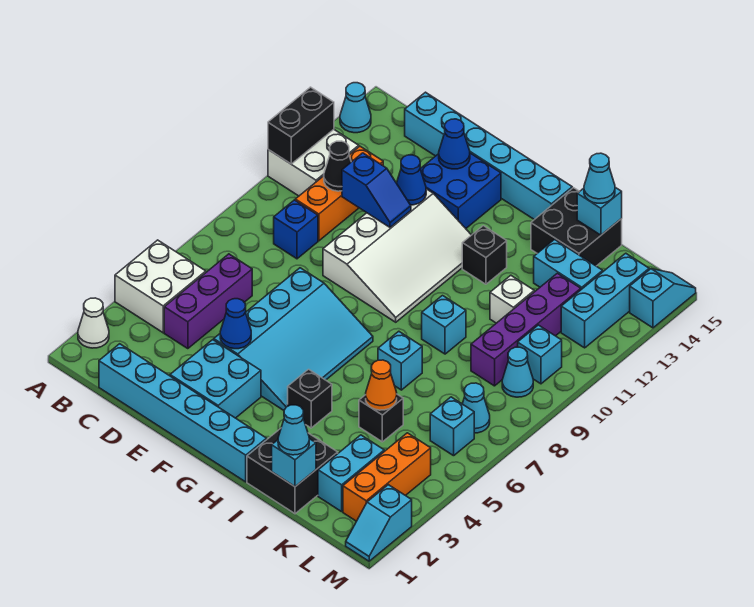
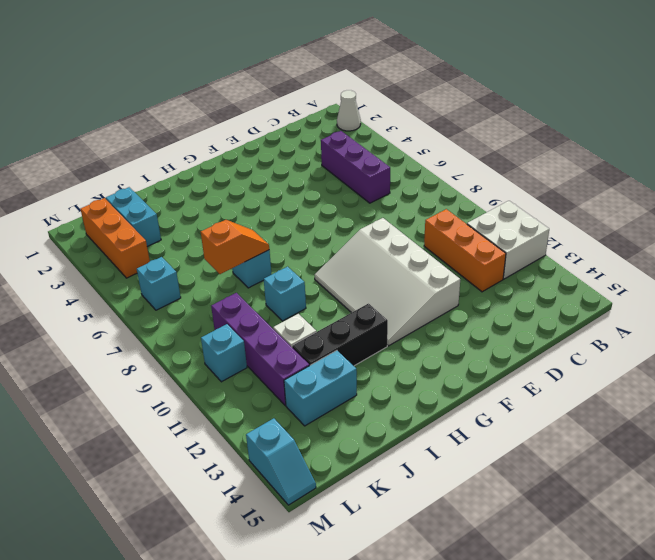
black 1x3 brick [292,304,388,366] -> black 1x1 brick [462,226,507,284]
orange 1x2 slope [201,220,269,274] -> none
none -> white 2x2 brick [115,240,206,333]
none -> cyan 1x1 cone [340,83,371,133]
none -> cyan 1x6 brick [99,344,267,482]
none -> blue 1x1 brick [274,200,318,259]

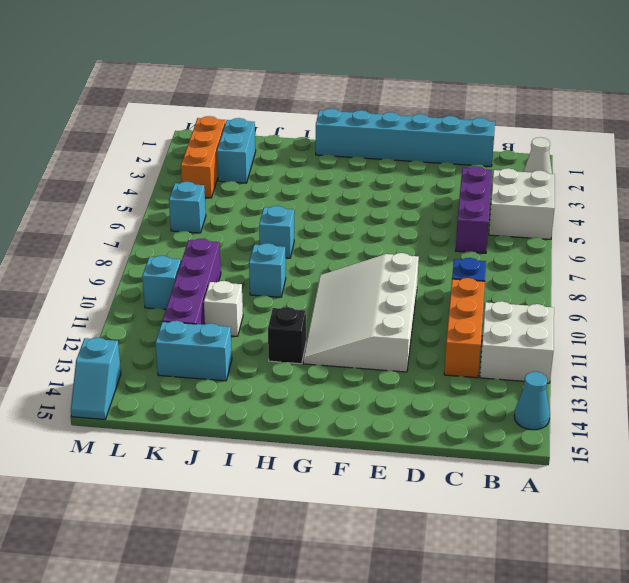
none -> cyan 1x6 brick [405,92,572,220]
none -> cyan 2x2 brick [170,340,261,418]
none -> cyan 3x4 slope [214,268,373,410]
none -> blue 2x2 brick [421,153,501,228]

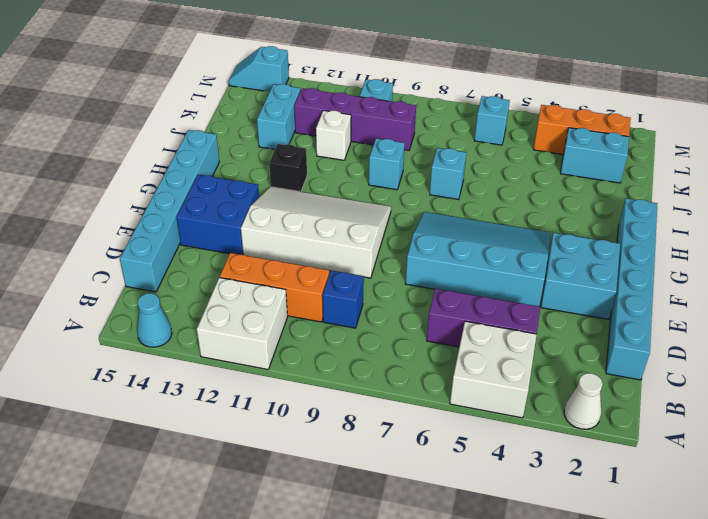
none -> black 1x1 brick [288,369,332,428]
none -> black 2x2 brick [247,428,338,514]
none -> black 2x2 brick [531,188,622,266]
none -> black 1x1 brick [359,394,403,442]

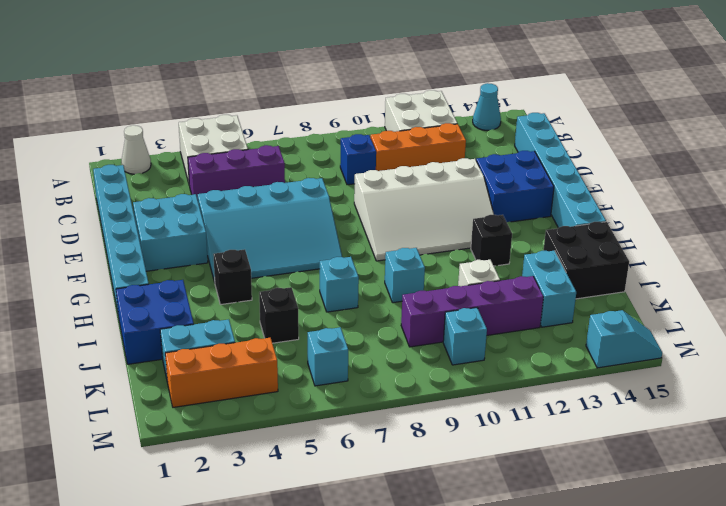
blue 2x2 brick [116,280,194,364] -> black 2x2 brick [247,428,338,514]
none -> cyan 1x1 cone [462,383,490,433]
none -> cyan 1x1 cone [502,347,533,397]
none -> cyan 1x3 brick [561,253,649,348]
none -> cyan 1x2 slope [346,485,412,561]

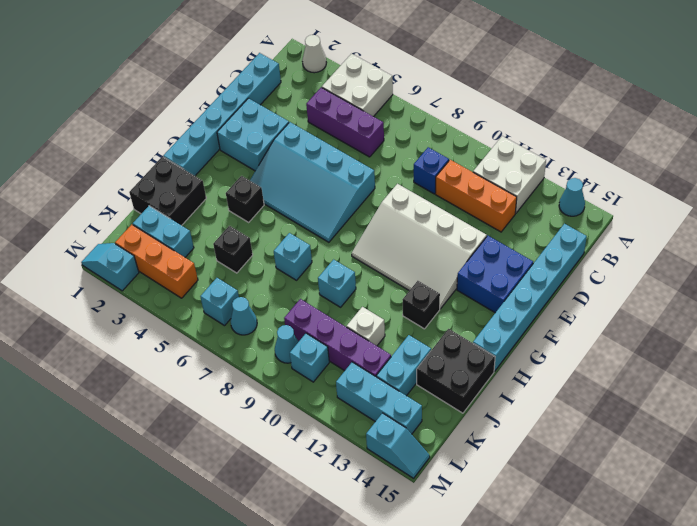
none -> black 1x2 brick [268,87,334,164]
none -> black 1x1 cone [324,141,351,191]
none -> blue 1x2 slope [342,153,411,227]
none -> blue 1x1 cone [220,299,251,349]

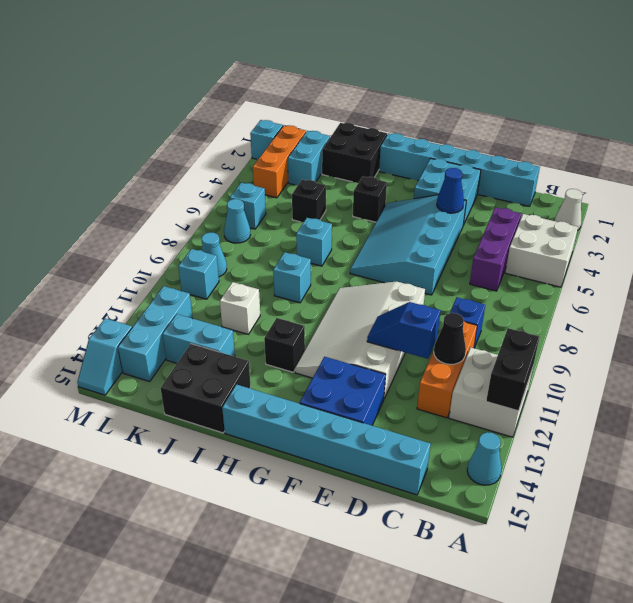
none -> purple 1x4 brick [471,273,581,386]
none -> blue 1x1 cone [397,155,426,205]
none -> blue 1x1 cone [439,119,470,169]
none -> cyan 1x1 brick [272,439,316,487]

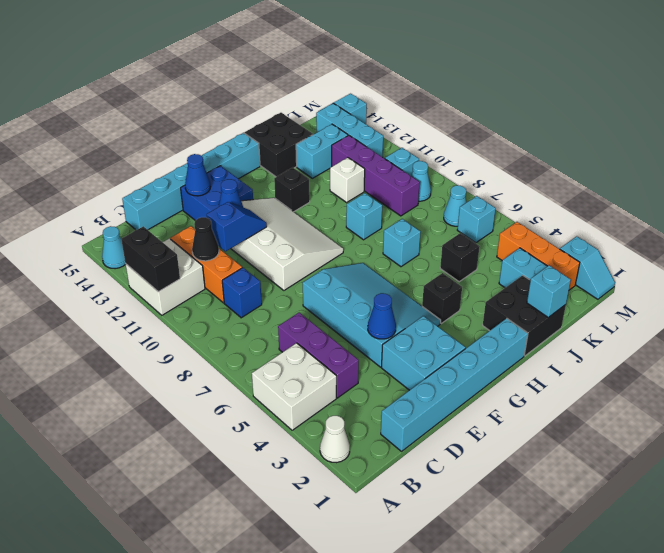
none -> orange 1x1 cone [366,360,397,410]
none -> cyan 1x1 brick [577,187,622,235]
none -> cyan 1x1 cone [278,405,309,455]
none -> cyan 1x1 cone [584,153,615,203]

